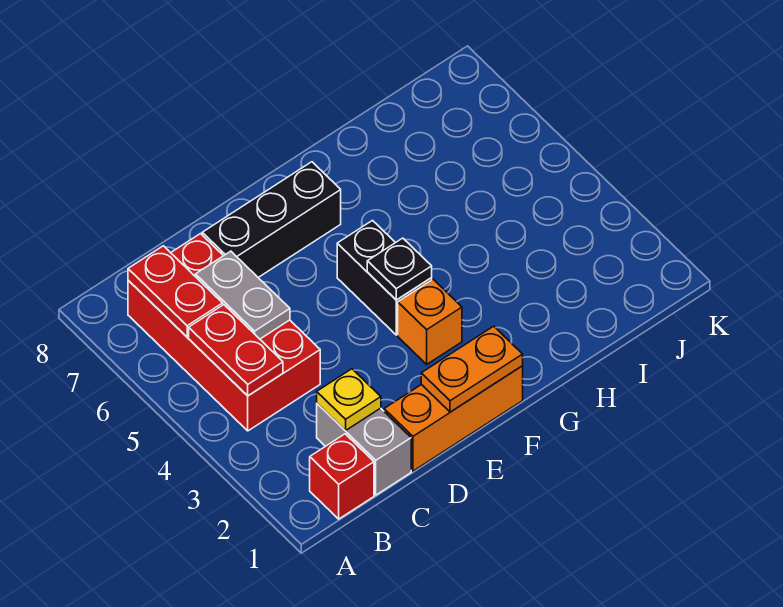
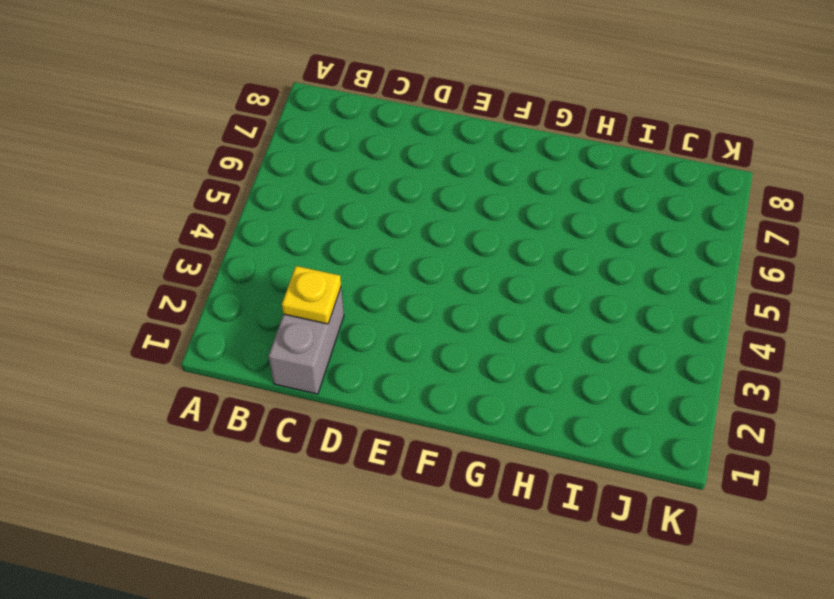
none -> red 1x1 brick [310,434,374,519]
none -> red 2x4 brick [128,234,320,431]
none -> orange 1x3 brick [384,366,523,471]

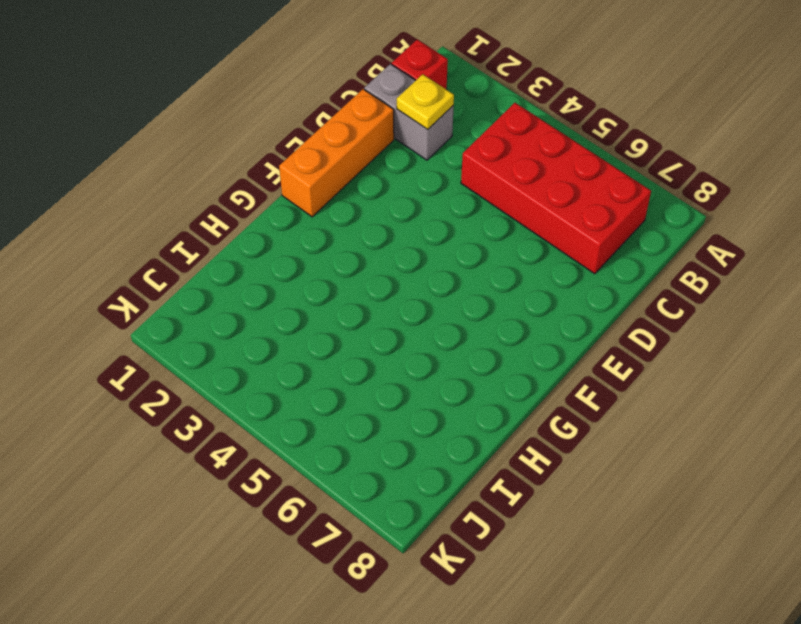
none -> black 1x3 brick [202,162,341,277]
none -> orange 1x1 brick [398,279,462,364]
none -> black 1x2 brick [337,221,432,335]

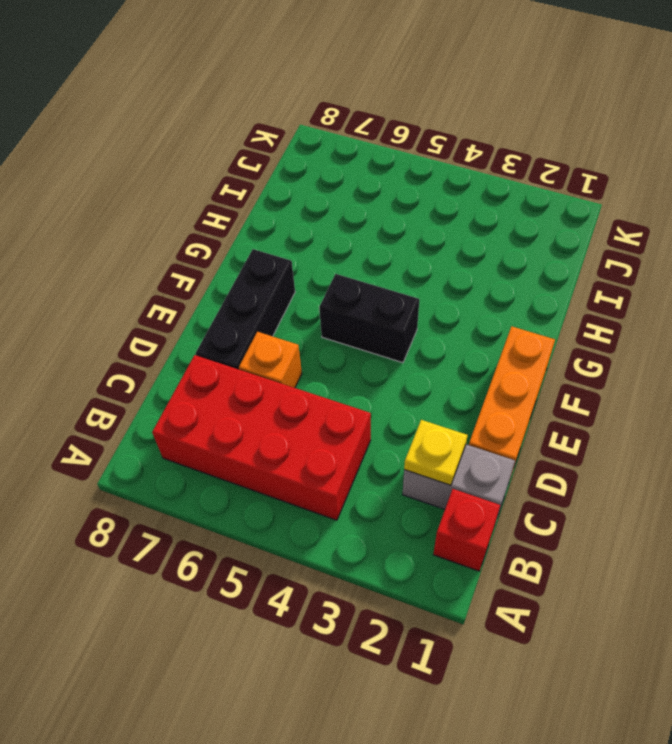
orange 1x1 brick [239,332,302,388] -> orange 1x1 brick moved to [398,279,462,364]
none -> red 1x2 plate [189,305,283,396]
none -> red 1x2 plate [128,246,223,337]
none -> grey 1x2 plate [195,251,290,339]

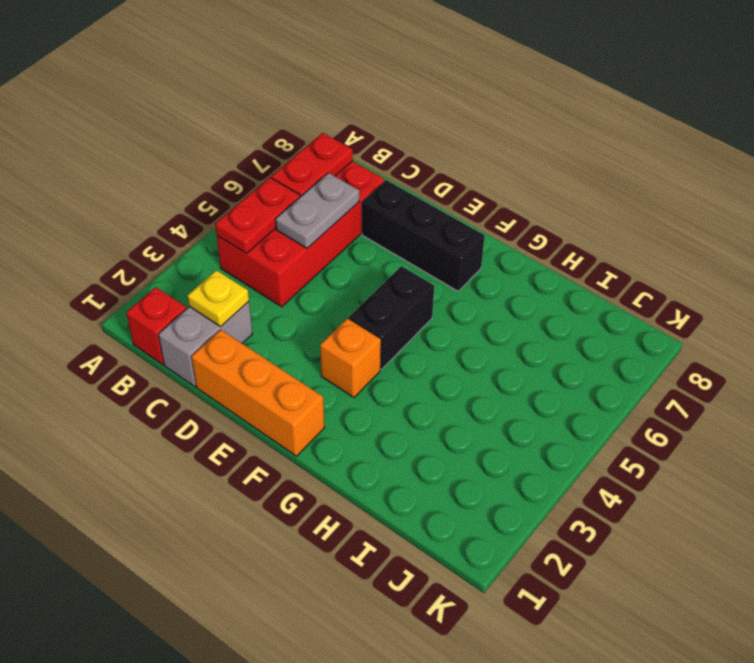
none -> orange 1x2 plate [421,326,523,412]
none -> black 1x1 plate [367,238,432,300]

